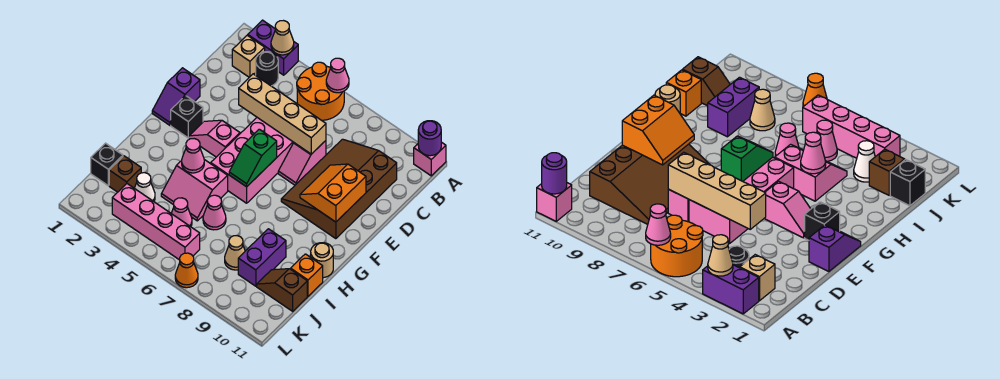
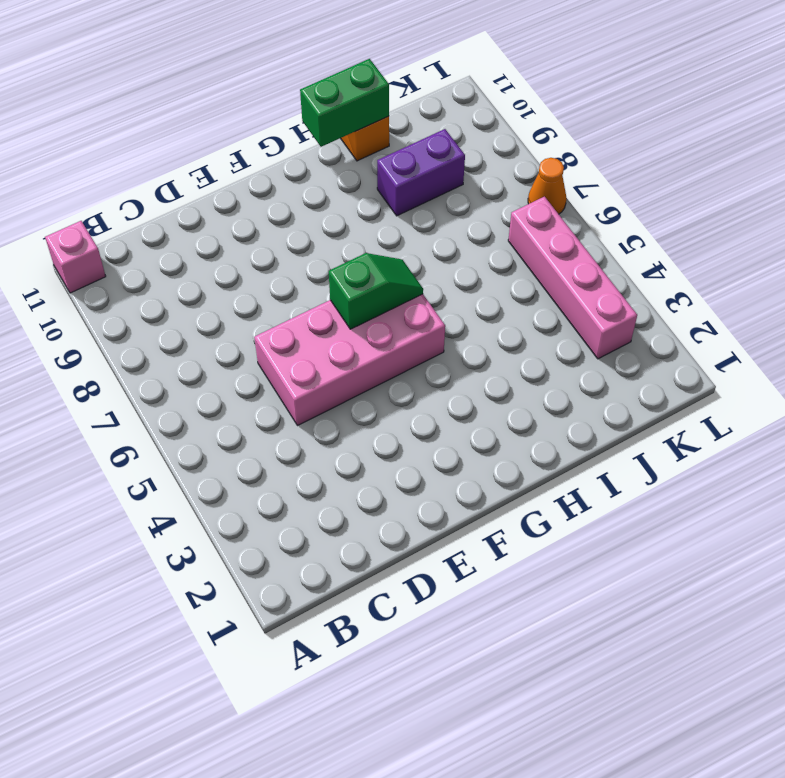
green 1x2 brick [300,59,389,147] -> none
none -> purple 1x2 brick [248,20,298,75]
none -> orange 2x2 round brick [297,62,344,120]
none -> tan 1x1 brick [232,35,265,77]
none -> black 1x1 round brick [256,52,278,86]

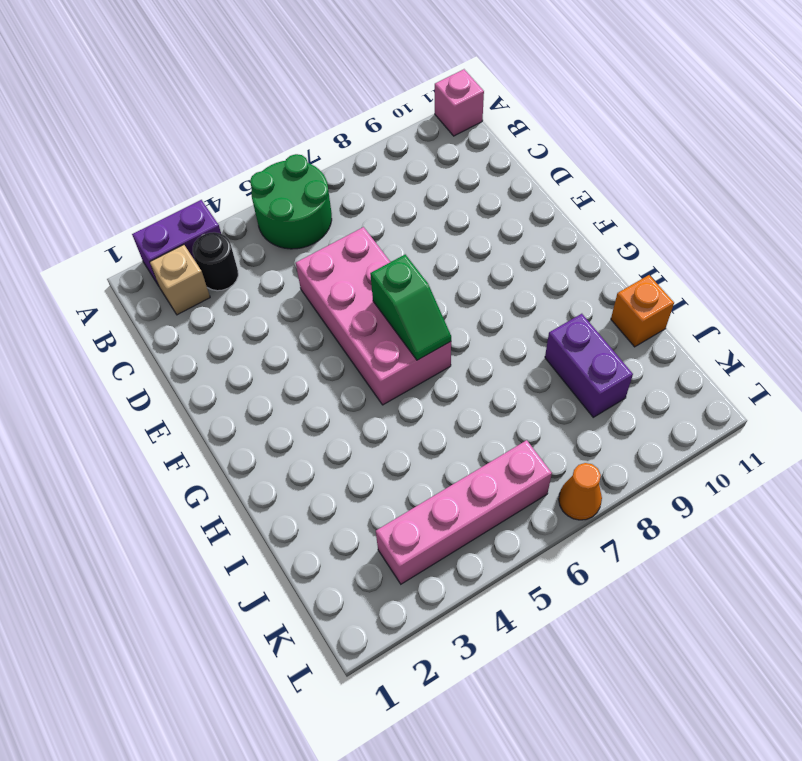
green 2x2 round brick [250,154,332,249] -> orange 2x2 round brick [297,62,344,120]
none -> brown 3x4 slope [281,139,397,239]
none -> pink 1x2 slope [278,141,326,185]
none -> purple 1x2 slope [152,68,200,125]
none -> black 1x1 brick [171,96,203,138]

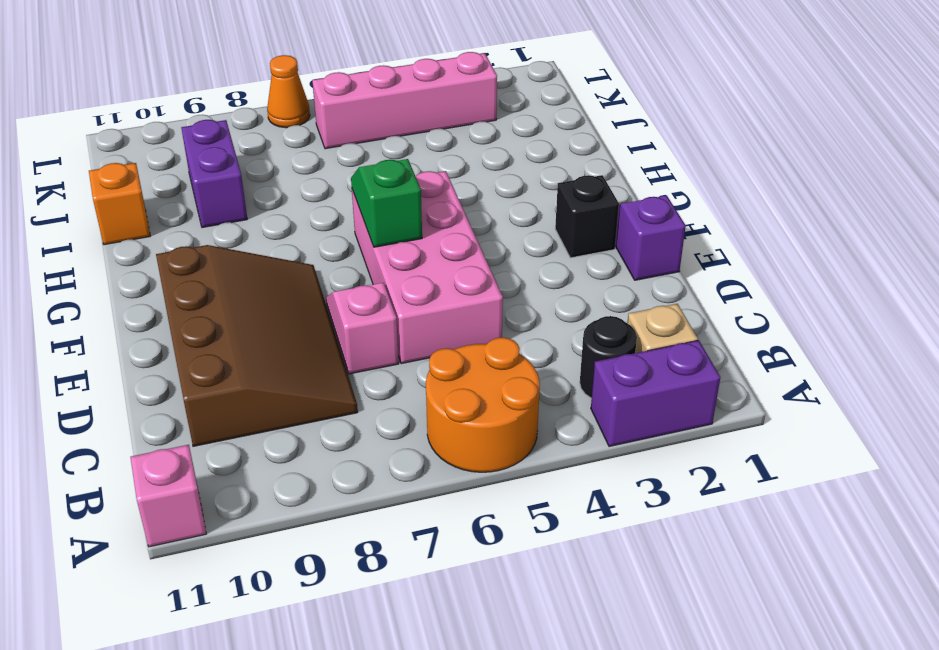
none -> pink 1x2 slope [189,120,240,157]
none -> pink 2x2 slope [161,160,228,221]
none -> tan 1x1 round brick [311,243,333,278]
none -> pink 1x1 cone [203,195,226,230]

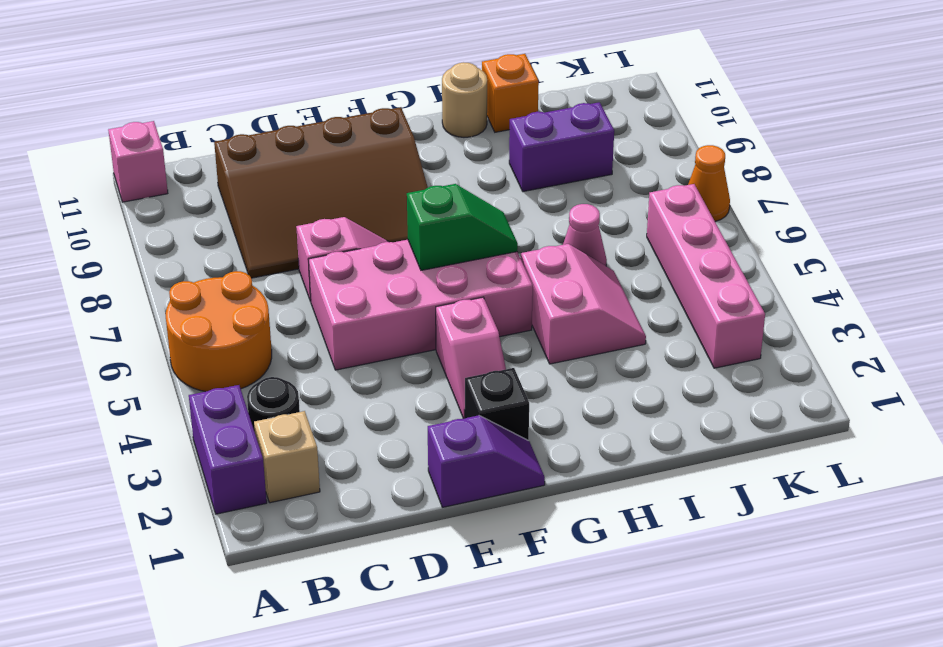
none -> black 1x1 brick [91,143,123,185]
none -> brown 1x1 brick [109,156,141,192]
none -> white 1x1 cone [135,173,155,201]
none -> pink 1x1 cone [171,198,192,227]

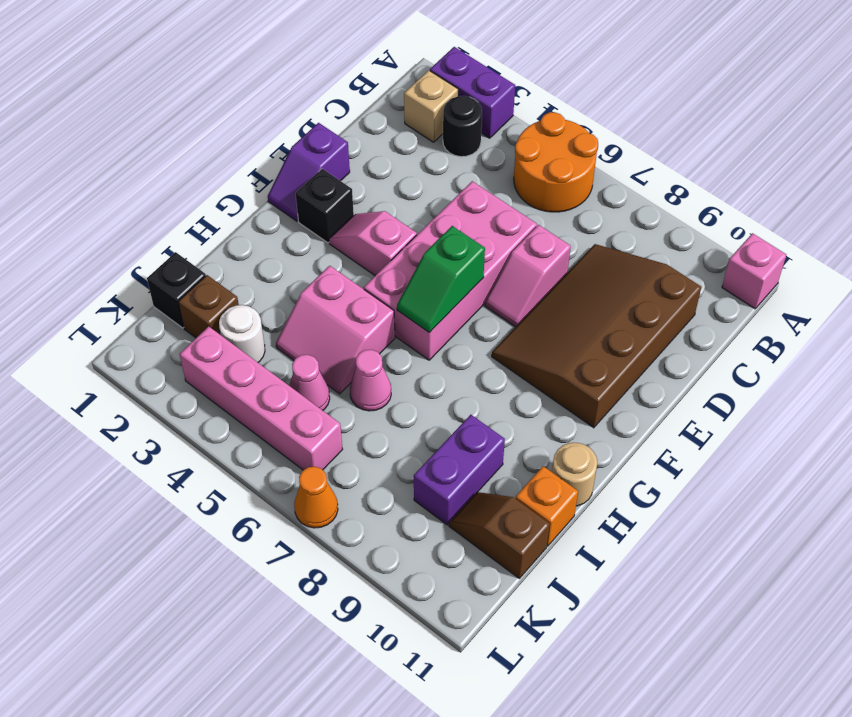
white 1x1 round brick [219,305,265,362] -> white 1x1 cone [135,173,155,201]
none -> tan 1x1 cone [225,236,245,270]
none -> tan 1x1 cone [271,21,294,55]
none -> pink 1x1 cone [326,58,349,93]
none -> purple 1x1 round brick [418,121,441,156]

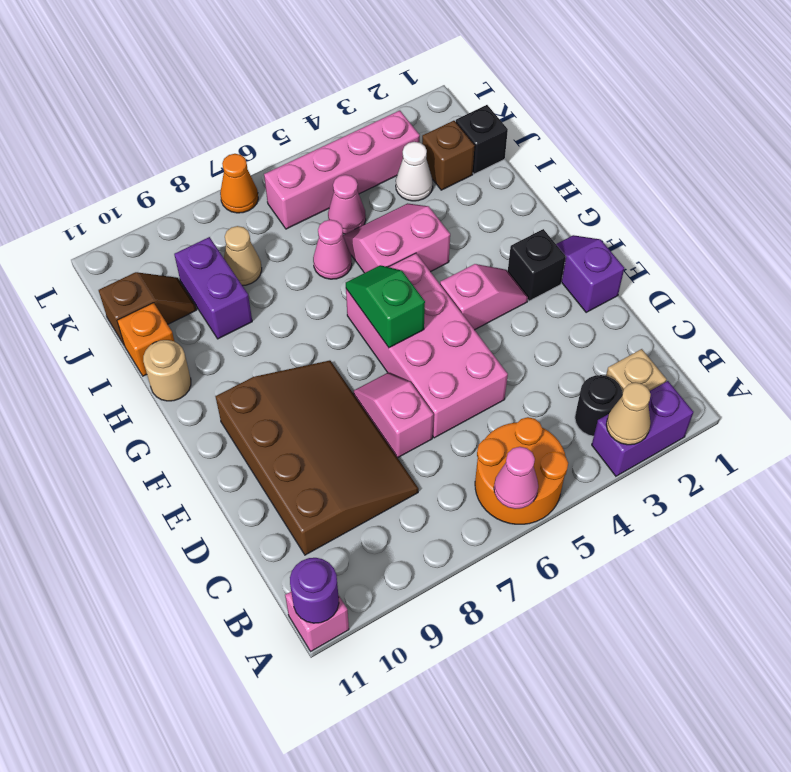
none -> tan 1x4 brick [239,74,326,154]
none -> orange 2x2 slope [300,164,366,222]
none -> pink 1x1 cone [182,139,204,173]

